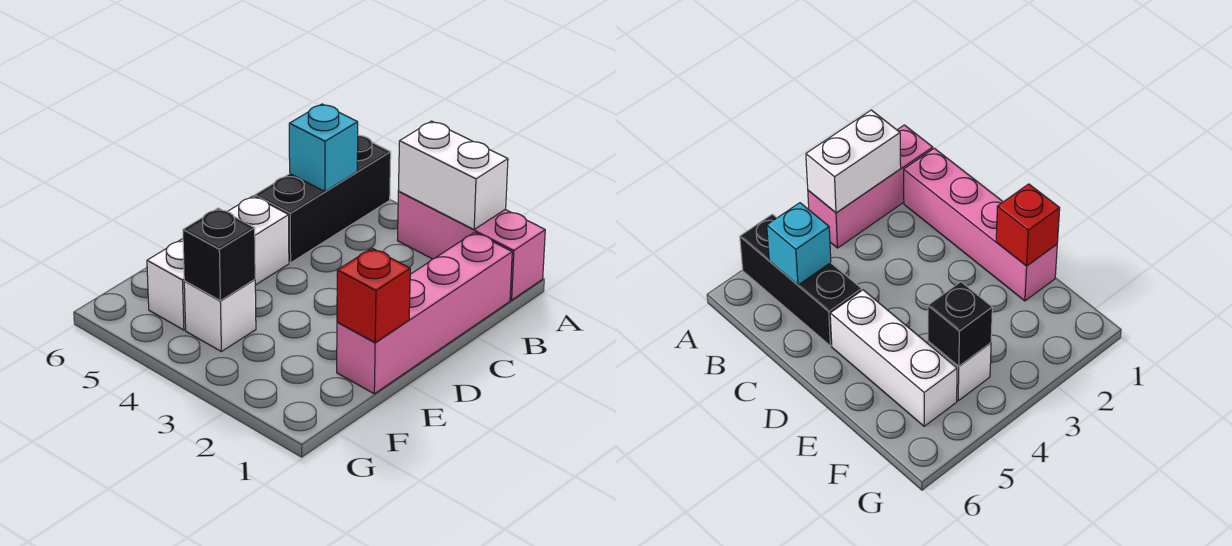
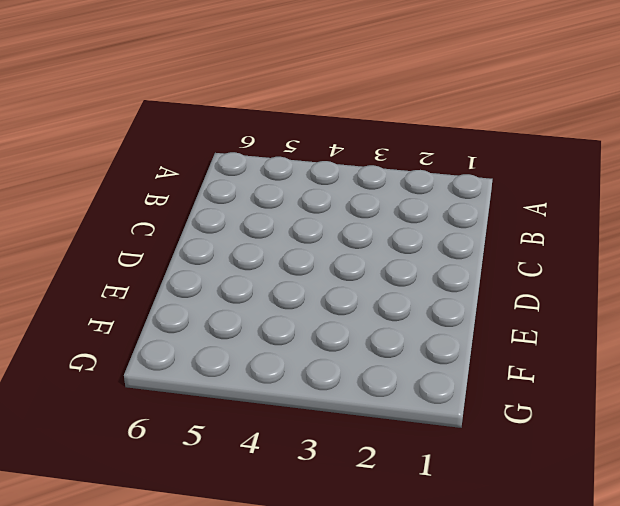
none -> pink 1x3 brick [397,192,545,300]
none -> black 1x3 brick [255,135,391,263]

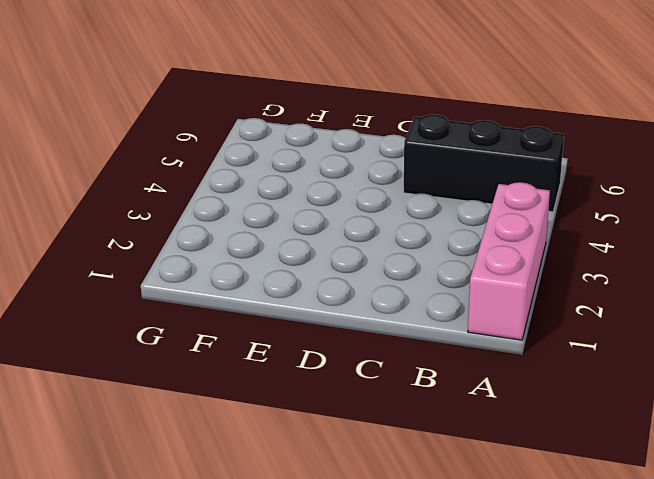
none -> pink 1x4 brick [337,232,512,394]
none -> white 1x3 brick [147,196,289,330]

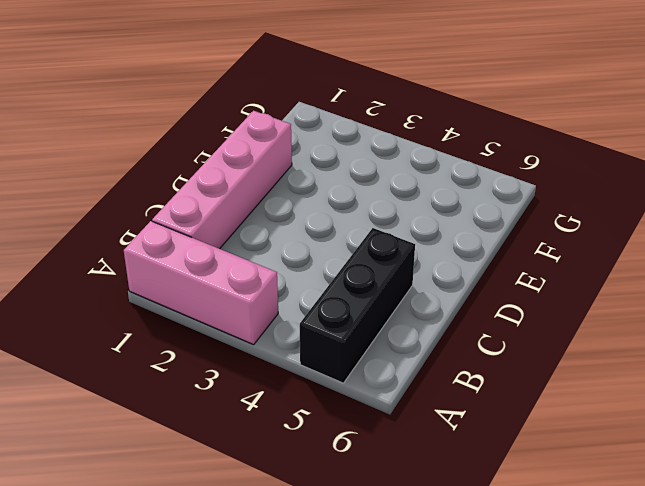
none -> white 1x3 brick [147,196,289,330]
none -> white 1x1 brick [184,280,256,352]

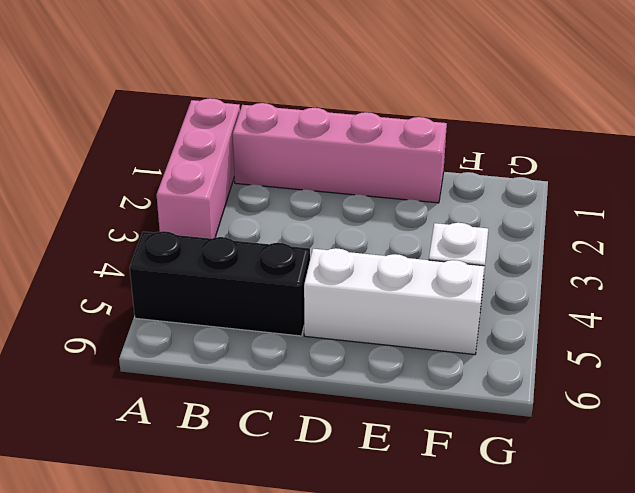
none -> white 1x2 brick [398,121,508,230]
none -> cyan 1x1 brick [289,104,358,192]

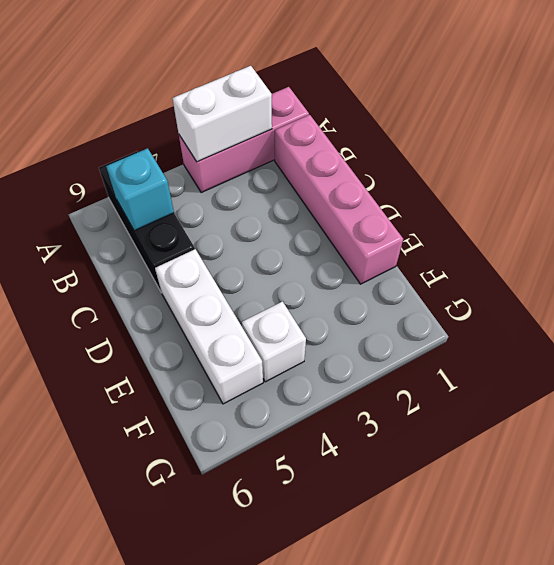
none -> red 1x1 brick [337,248,410,342]
none -> black 1x1 brick [183,208,255,301]

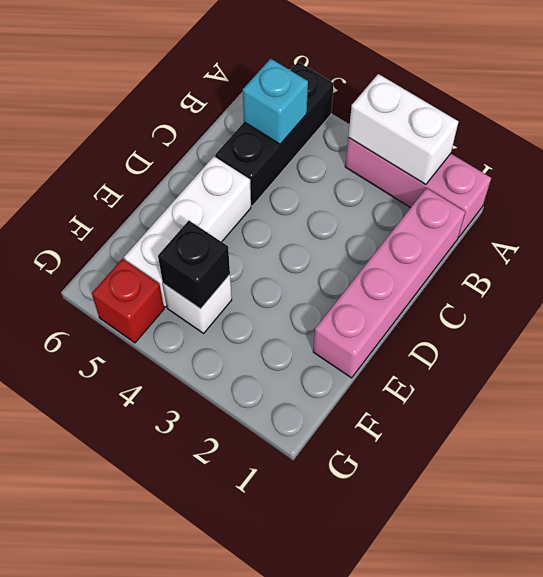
red 1x1 brick [92,259,164,343] -> red 1x1 brick moved to [337,248,410,342]

